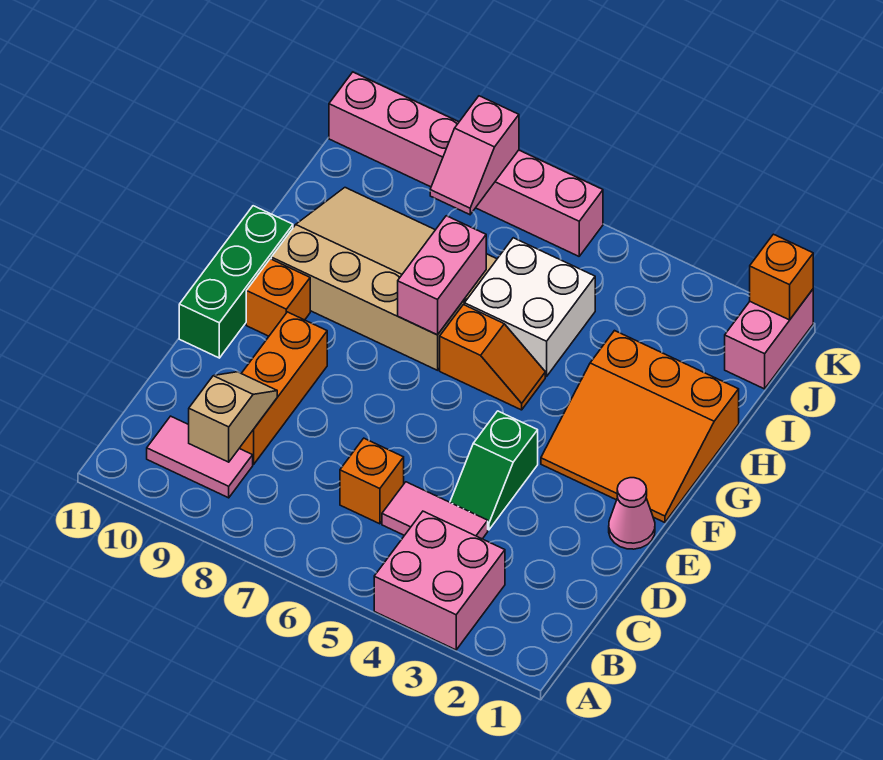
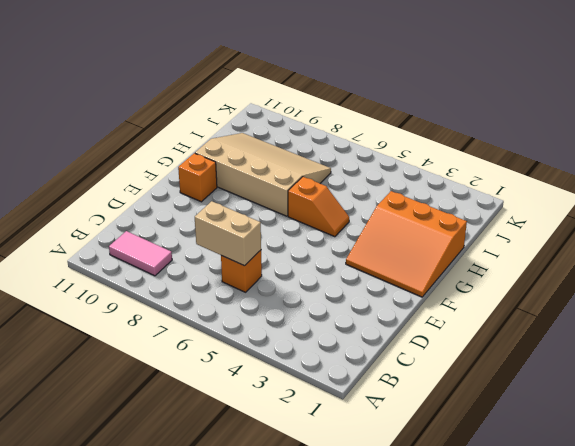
tan 1x2 brick [195,201,261,266] -> none
none -> pink 2x2 brick [374,511,505,650]
none -> pink 1x2 tile [382,482,488,539]
none -> orange 1x3 brick [239,312,327,464]

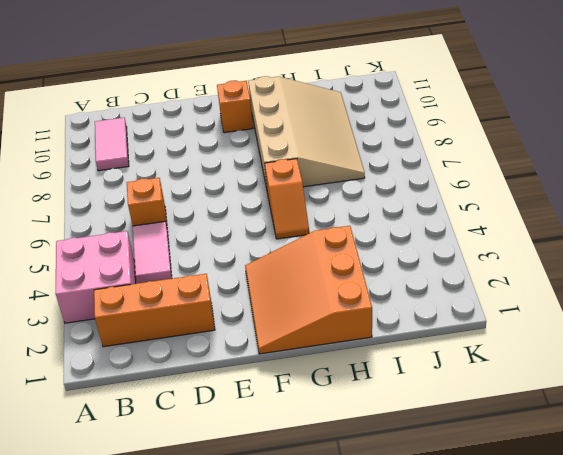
orange 1x3 brick [94,274,215,347] -> orange 1x3 brick moved to [239,312,327,464]
none -> green 1x2 slope [450,411,538,530]
none -> pink 1x1 cone [609,478,655,549]
none -> green 1x3 brick [179,206,293,358]

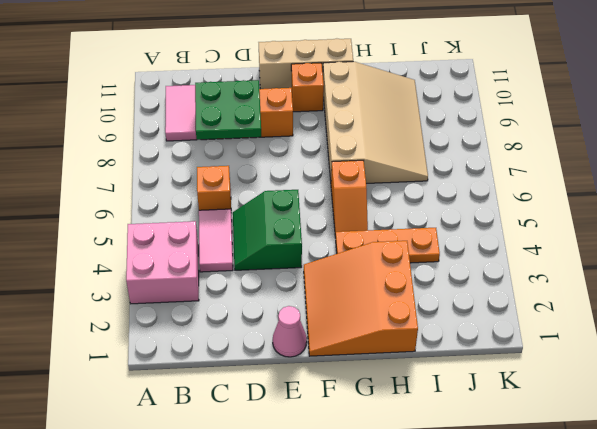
green 2x2 plate [195,80,261,140] -> tan 1x2 slope [189,372,277,462]
green 2x2 slope [233,190,302,270] -> green 1x2 slope [450,411,538,530]
tan 1x3 brick [259,39,353,89] -> green 1x3 brick [179,206,293,358]
orange 1x3 plate [336,228,440,263] -> none
none -> white 2x2 brick [464,238,595,377]
none -> pink 1x2 brick [725,289,813,389]
none -> pink 1x6 brick [329,72,603,256]

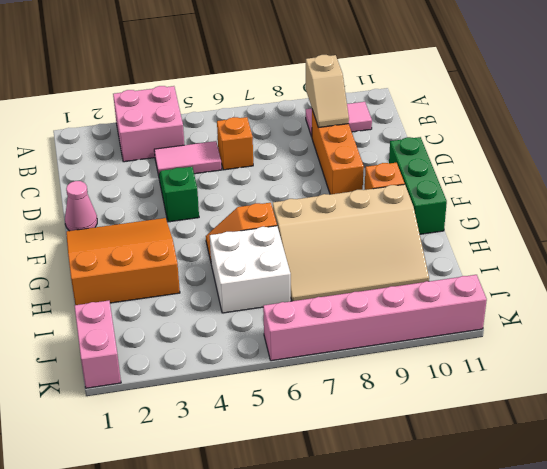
none -> pink 1x2 brick [398,216,486,335]
none -> pink 1x2 slope [430,96,519,215]
none -> orange 1x1 brick [750,234,813,320]

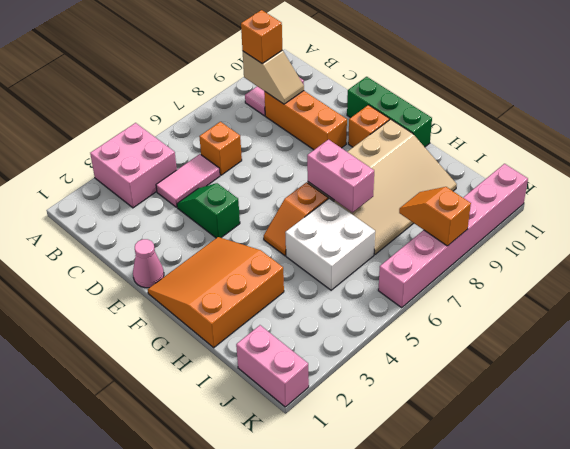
orange 1x1 brick [241,10,282,63] -> orange 1x1 brick moved to [750,234,813,320]
orange 1x2 slope [399,187,471,246] -> pink 1x2 slope [430,96,519,215]

